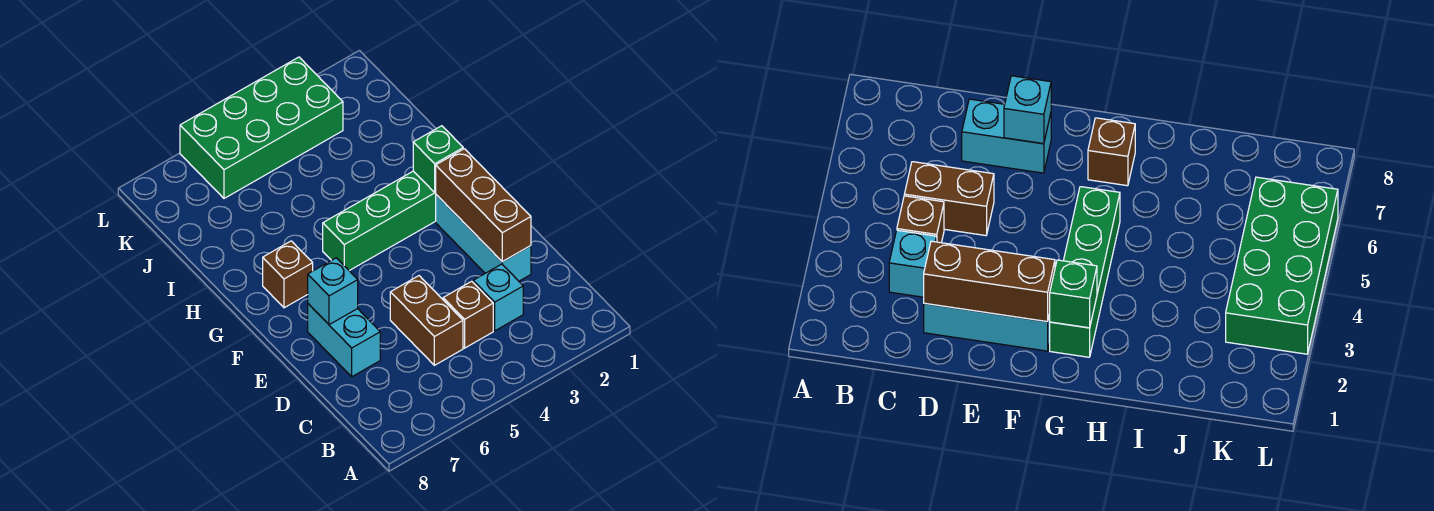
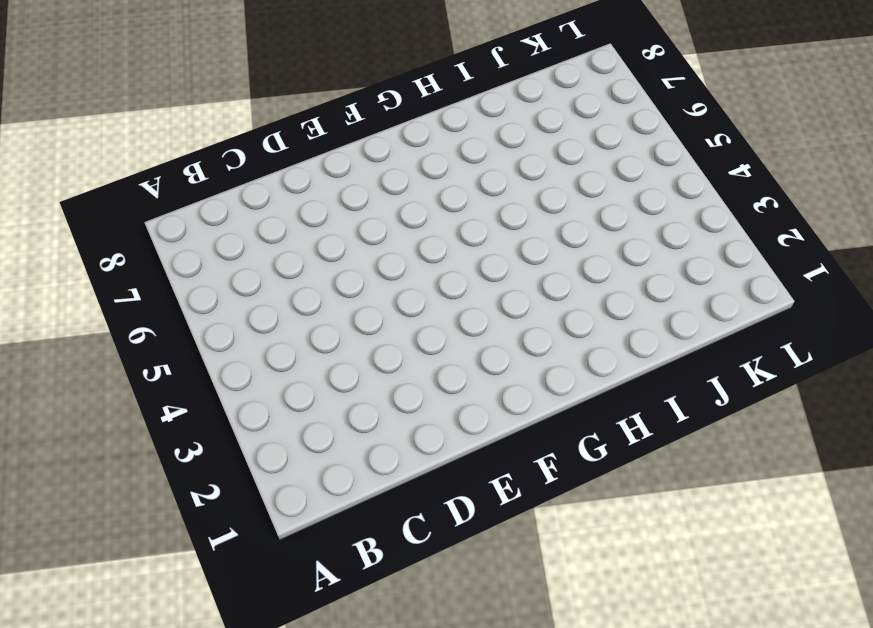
none -> cyan 1x1 brick [473,264,523,331]
none -> brown 1x1 brick [443,281,493,348]

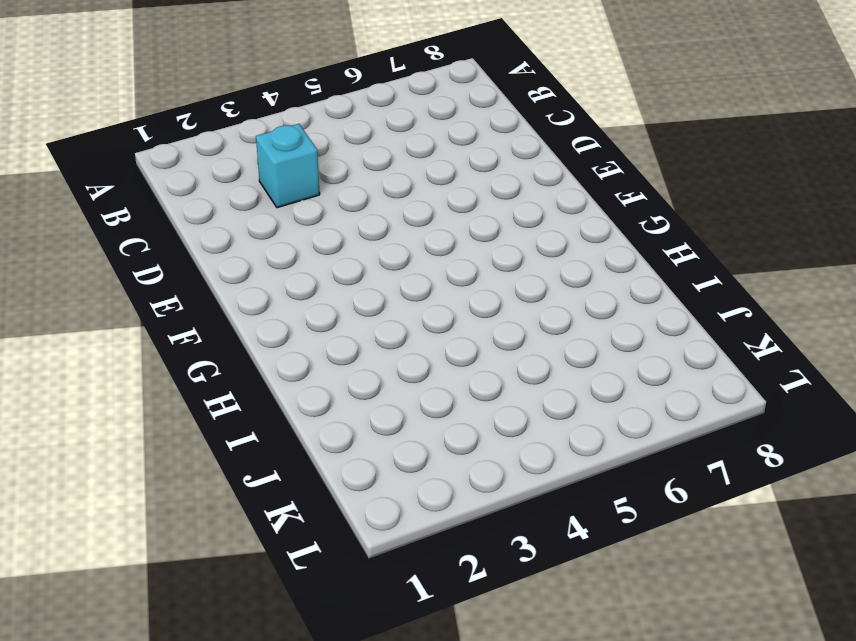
none -> brown 1x1 brick [443,281,493,348]
none -> brown 1x2 brick [390,276,463,365]

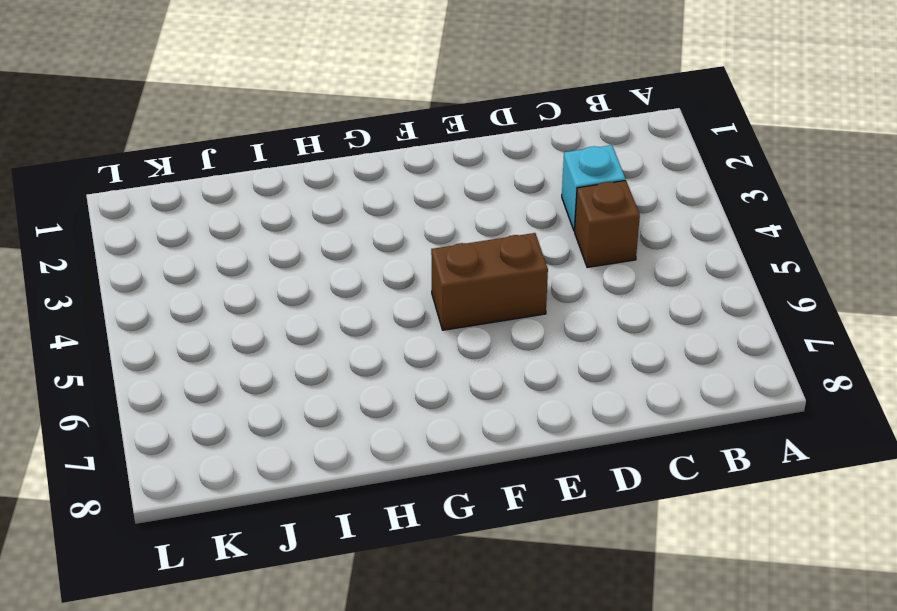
brown 1x2 brick [431,233,548,330] -> brown 1x2 brick moved to [390,276,463,365]
none -> cyan 1x3 brick [436,195,531,281]
none -> cyan 1x2 brick [308,304,380,377]

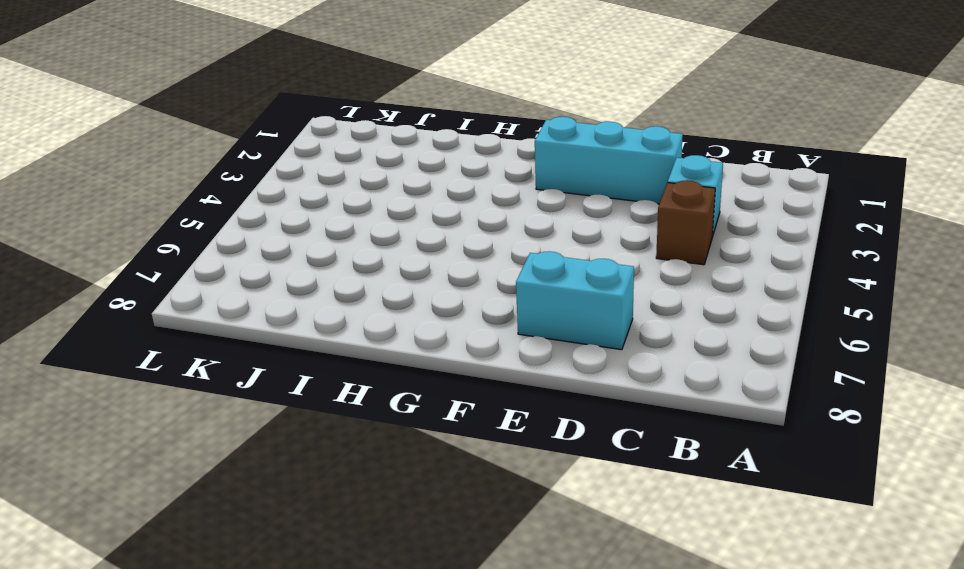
none -> brown 1x2 brick [390,276,463,365]
none -> green 1x4 brick [323,171,436,271]

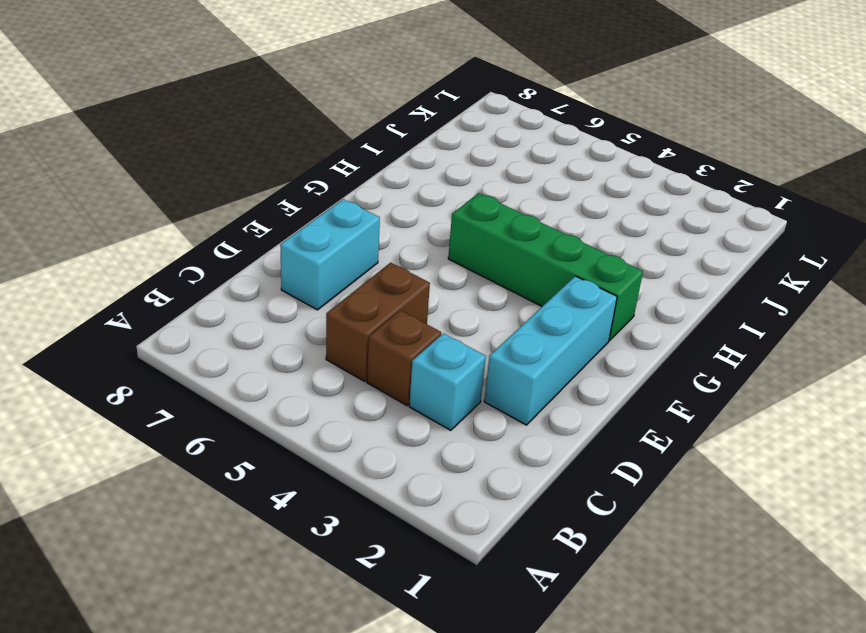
none -> brown 1x1 brick [263,241,313,308]
none -> green 2x4 brick [180,57,343,198]

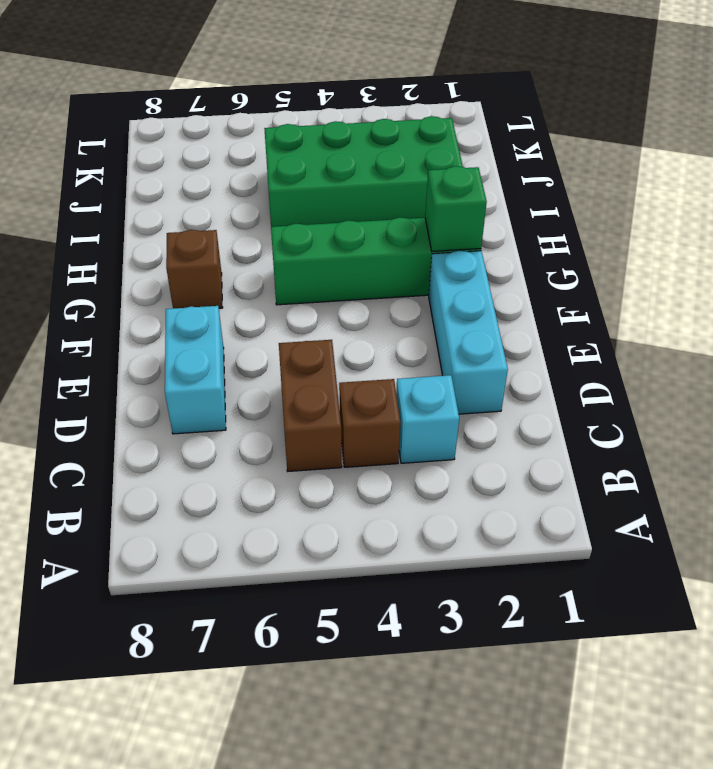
green 2x4 brick [264,116,463,227] -> green 2x4 brick moved to [180,57,343,198]
none -> brown 1x3 brick [435,149,531,262]
none -> cyan 1x1 brick [308,258,358,325]

